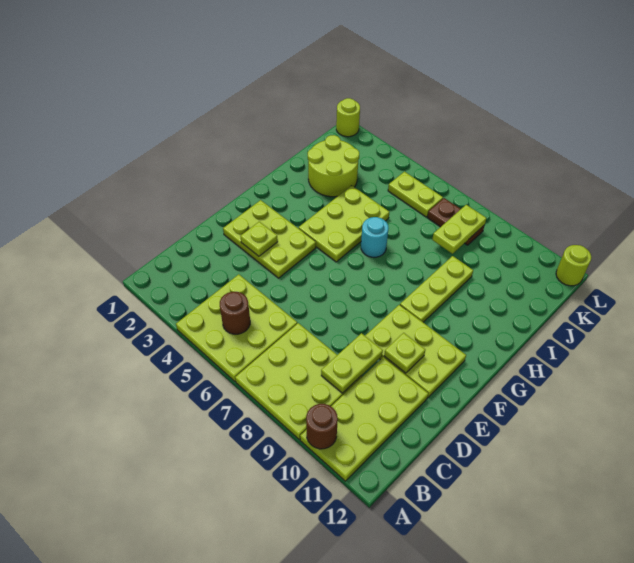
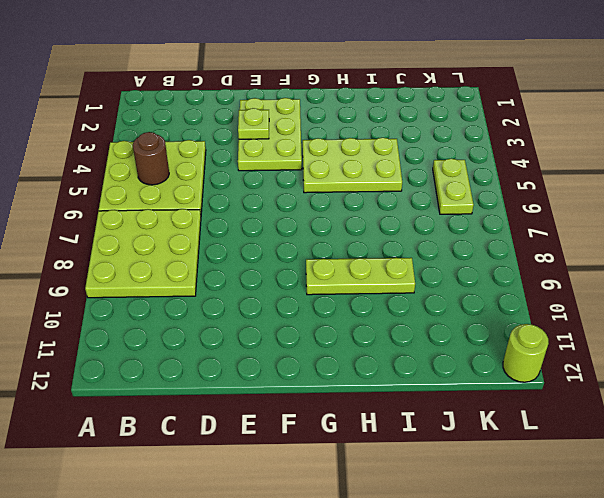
none -> lime 2x4 plate [300,357,428,481]
none -> lime 2x3 plate [365,305,466,397]
none -> cyan 1x1 round brick [361,217,389,257]

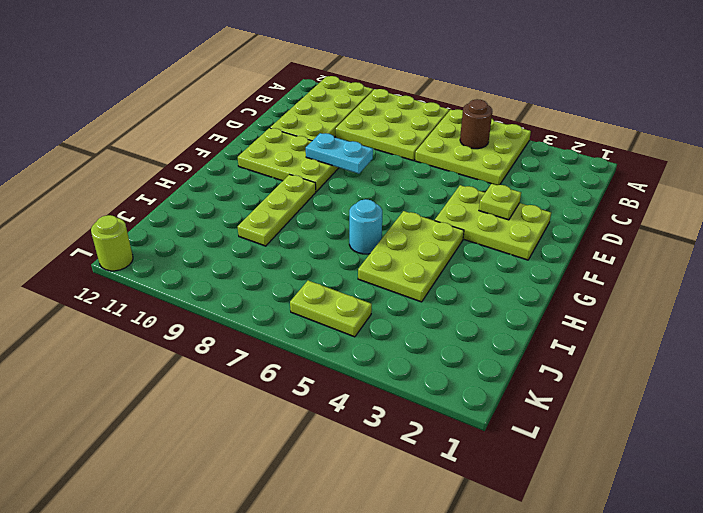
cyan 1x2 plate [306,133,373,174] -> none
none -> lime 2x2 round brick [308,135,359,197]
none -> brown 1x2 plate [427,198,485,245]
none -> lime 1x1 round brick [336,98,360,137]

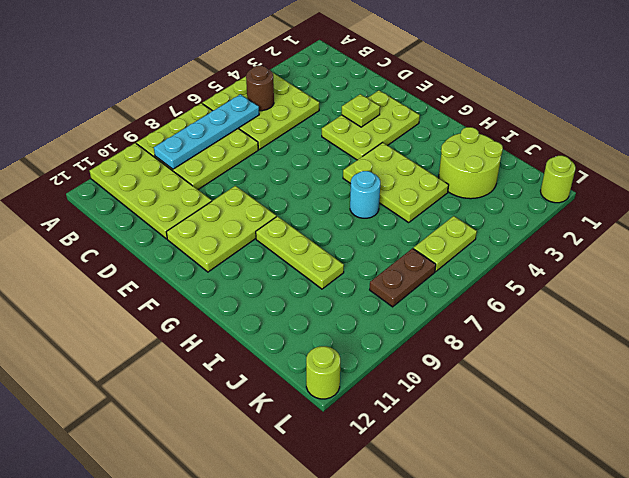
cyan 1x4 plate [154,94,259,169] -> none
none -> brown 1x1 round brick [306,404,338,449]
none -> lime 1x2 plate [321,333,383,393]
none -> lime 1x1 plate [384,333,425,373]

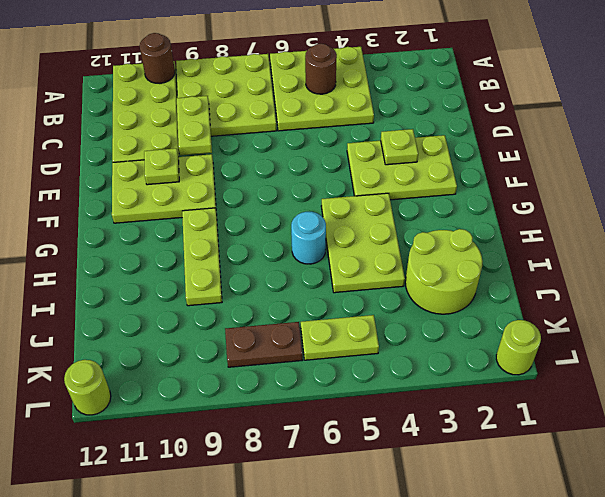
none -> lime 1x2 plate [432,205,486,254]

